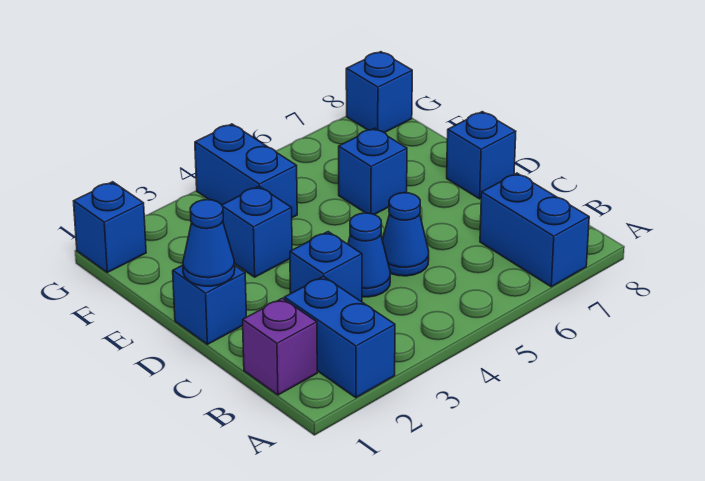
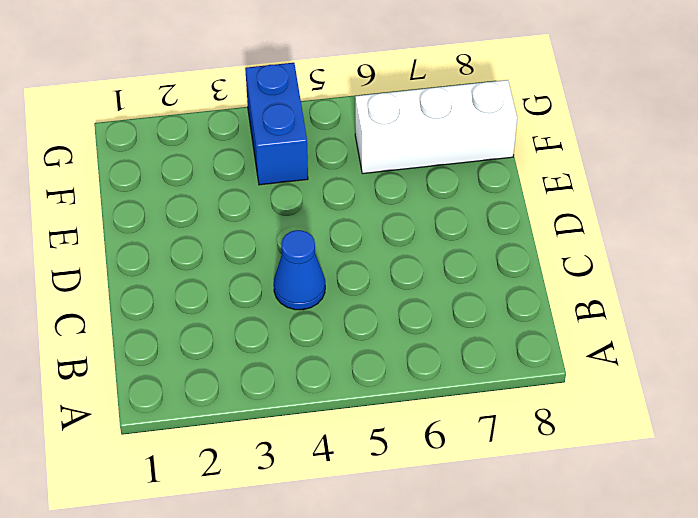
white 1x3 brick [355,80,517,174] -> none
none -> blue 1x2 brick [284,276,395,398]
none -> blue 1x2 brick [480,173,589,287]
none -> purple 1x1 brick [243,298,317,395]

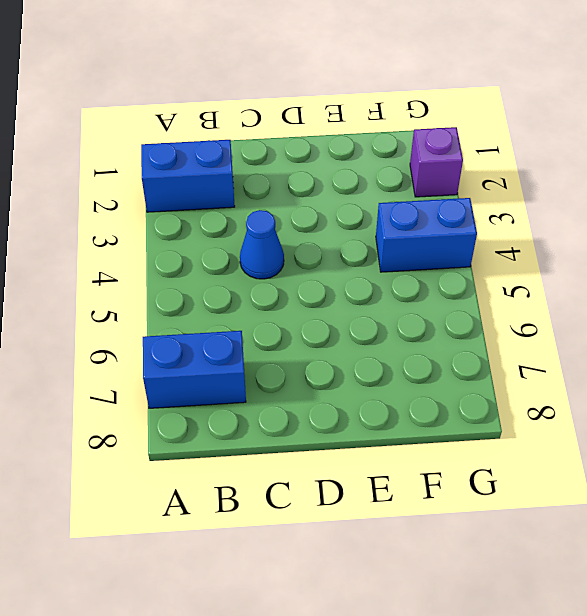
purple 1x1 brick [410,127,463,197] -> purple 1x1 brick moved to [243,298,317,395]
none -> blue 1x1 brick [290,232,362,302]
none -> blue 1x1 cone [382,193,429,276]
none -> blue 1x1 brick [173,265,246,344]

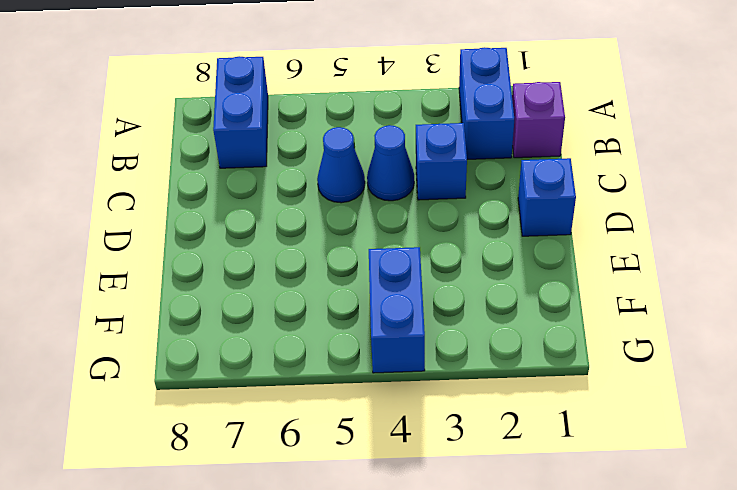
none -> blue 1x1 brick [447,112,516,199]
none -> blue 1x1 brick [222,186,292,277]
none -> blue 1x1 brick [339,128,407,215]

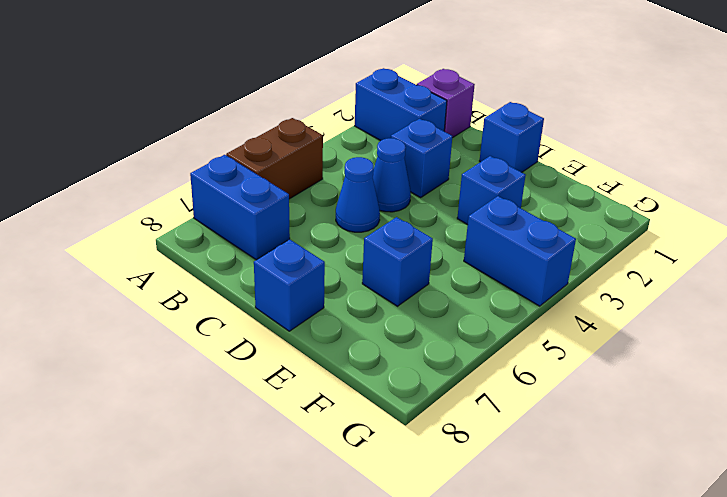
brown 1x2 brick [226,118,323,199] -> none
none -> blue 1x1 brick [74,182,146,272]
none -> blue 1x1 brick [346,52,412,133]
none -> blue 1x1 cone [183,200,235,286]

